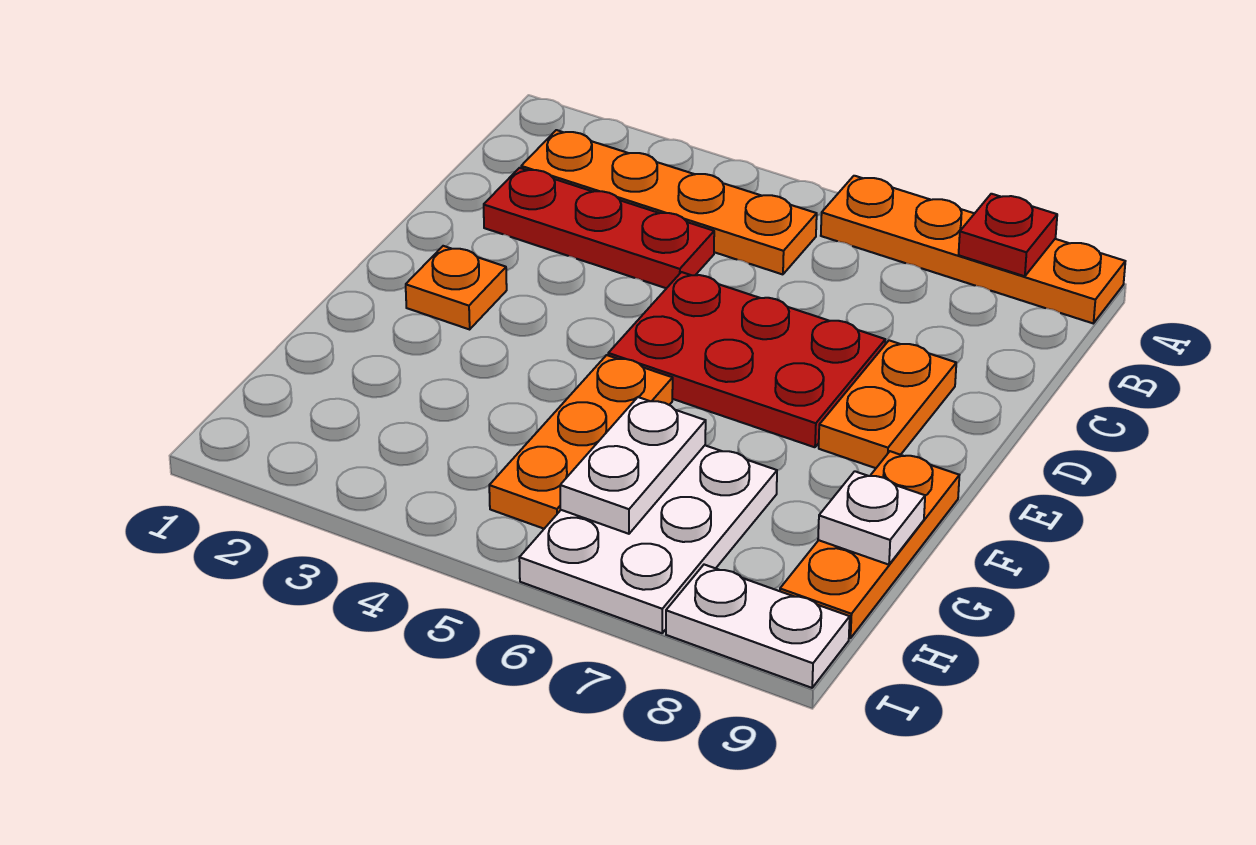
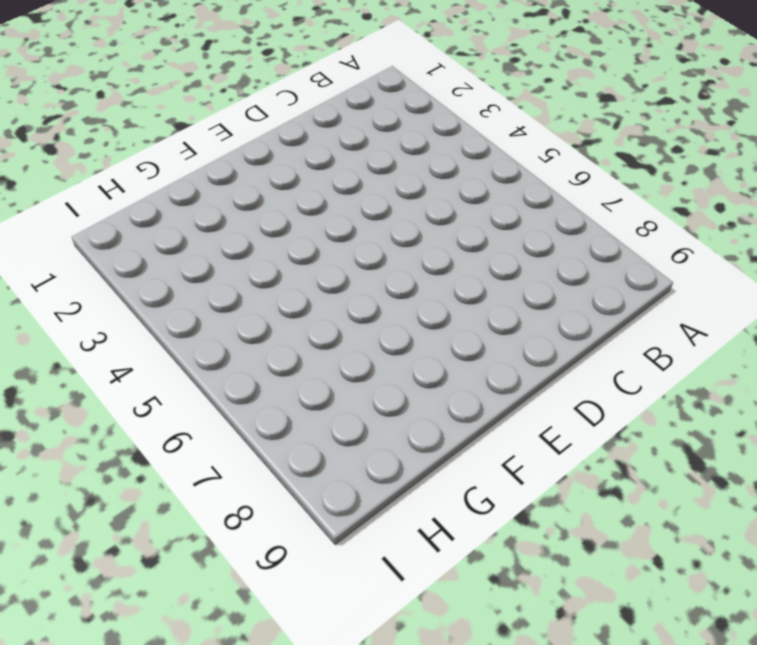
none -> orange 1x4 plate [821,176,1125,323]
none -> orange 1x4 plate [521,130,817,274]
none -> red 1x3 plate [484,168,714,288]

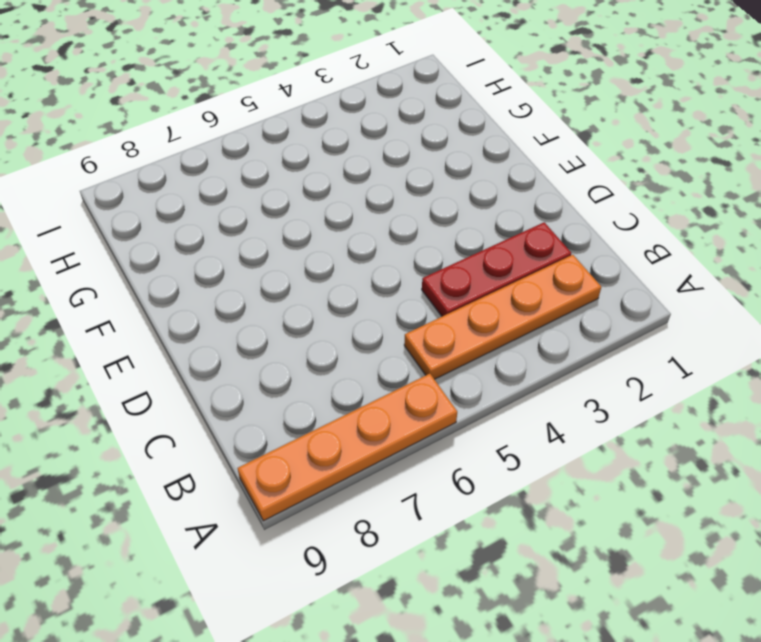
none -> red 2x3 plate [608,272,885,447]
none -> orange 1x2 plate [819,340,956,468]
none -> orange 1x1 plate [406,246,507,329]

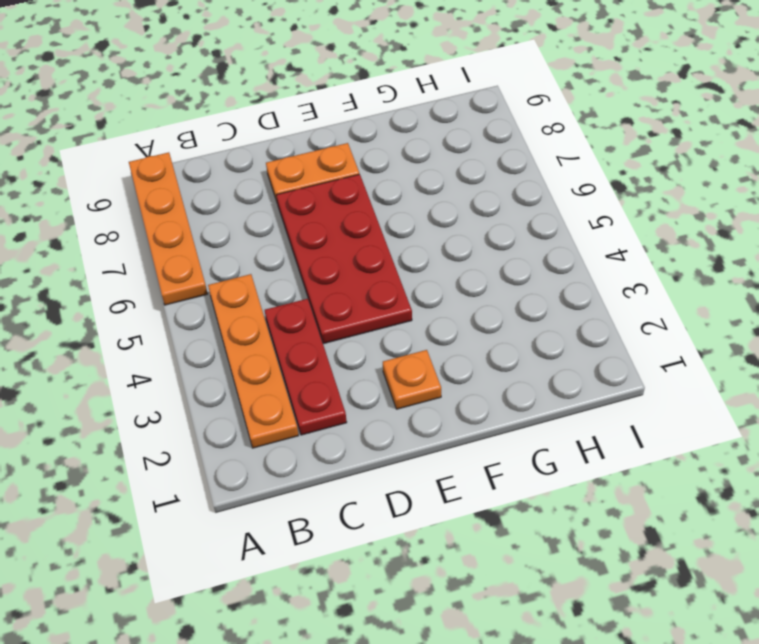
red 2x4 plate [276,174,412,344] -> red 2x3 plate [608,272,885,447]
none -> orange 1x3 plate [489,355,673,529]
none -> orange 1x3 plate [780,451,959,638]
none -> white 2x3 plate [519,445,777,633]

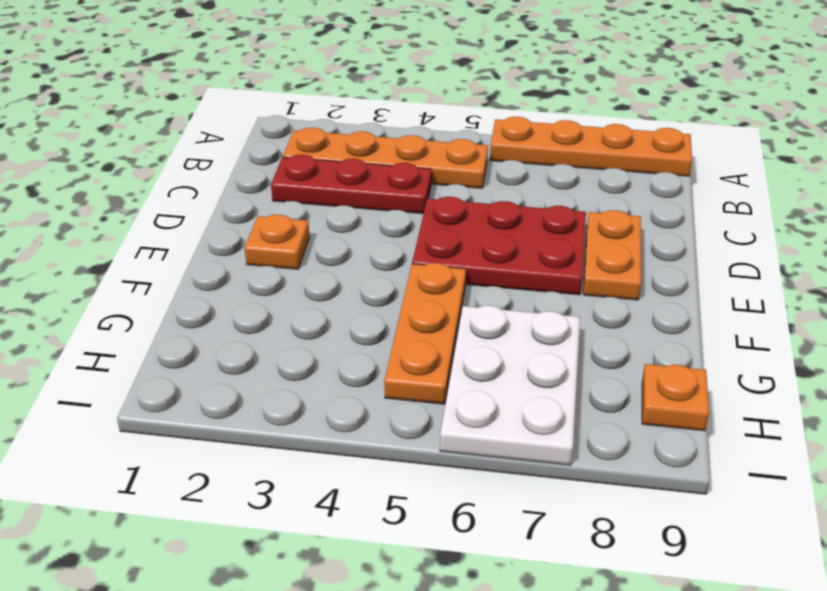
orange 1x1 plate [642,364,709,431] -> orange 1x3 plate [780,451,959,638]
none -> white 1x2 plate [666,565,850,688]
none -> red 1x1 plate [959,194,1057,276]
none -> white 1x2 plate [560,397,706,534]

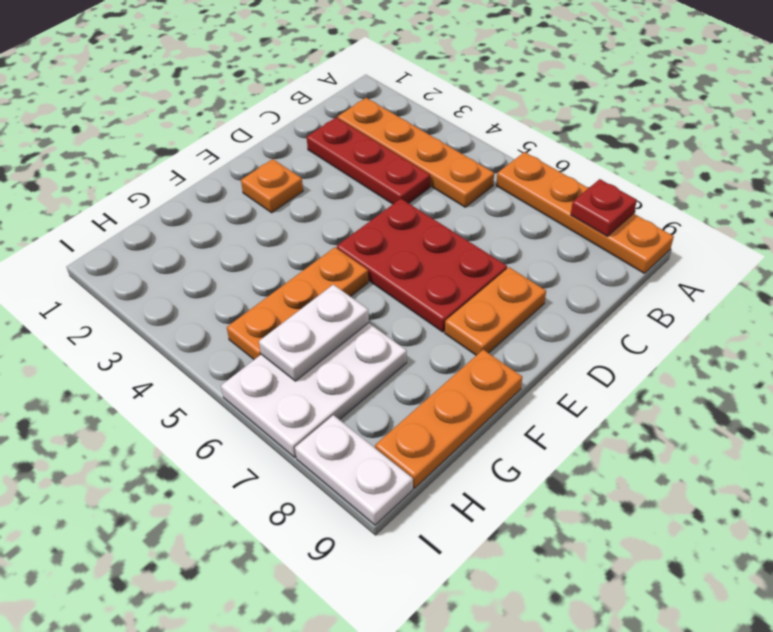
none -> white 1x1 plate [818,471,925,565]

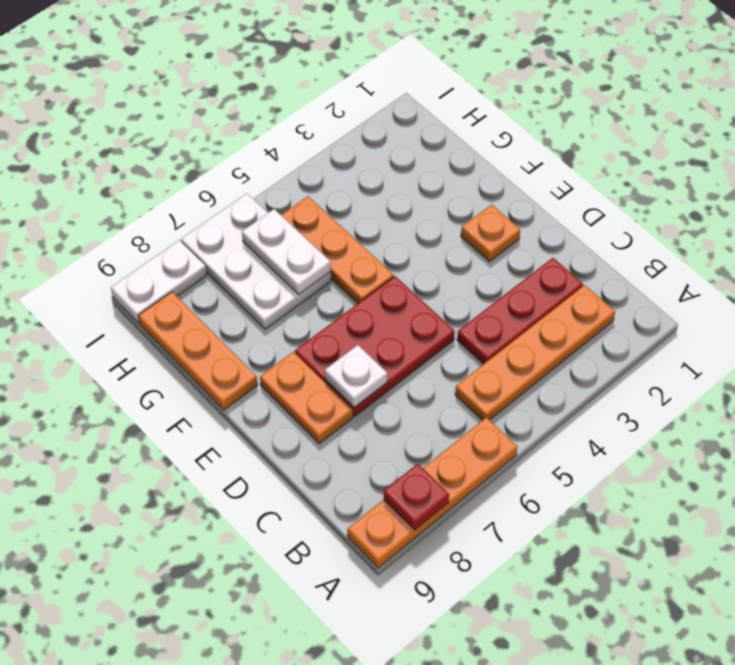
white 1x1 plate [325,345,387,407] -> white 1x1 plate moved to [818,471,925,565]

